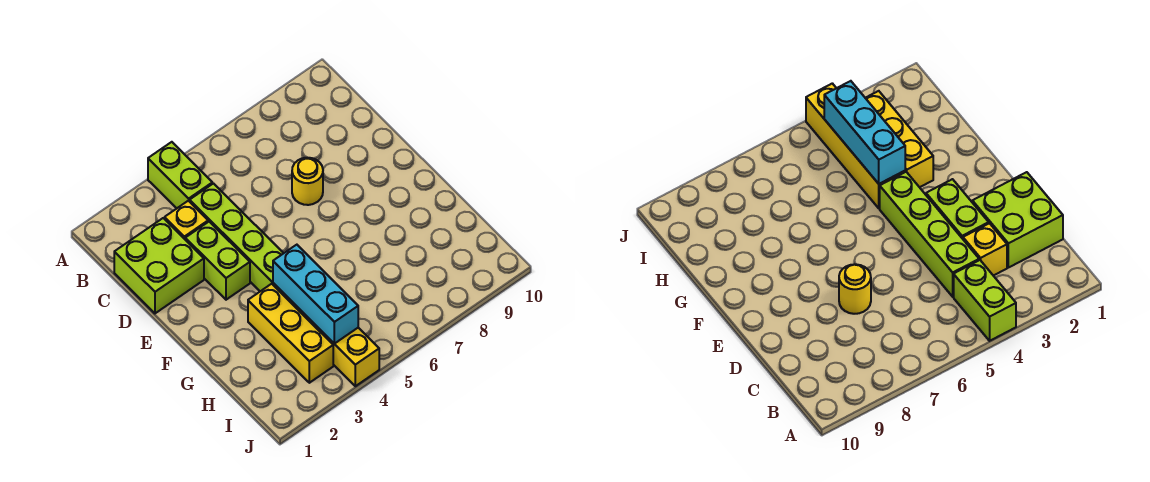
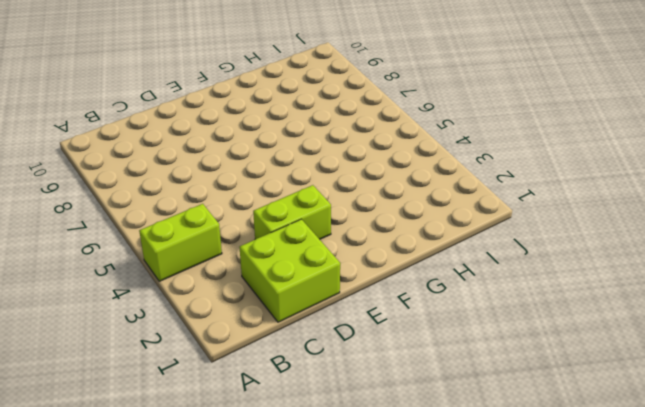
none -> yellow 1x1 brick [165,201,208,239]
none -> lime 1x4 brick [190,183,284,291]

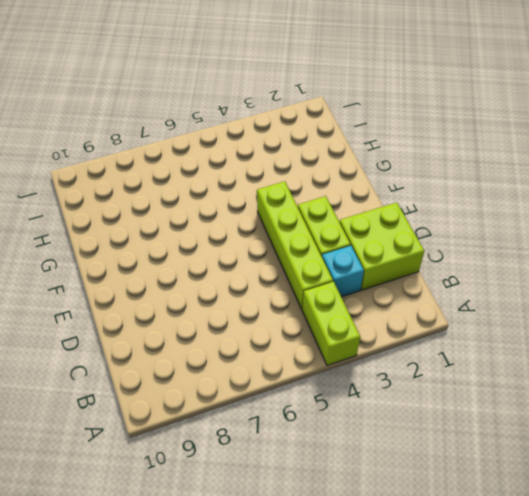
cyan 1x1 brick [322,246,364,297] -> yellow 1x1 brick [165,201,208,239]
none -> yellow 1x1 round brick [292,158,323,205]
none -> yellow 1x3 brick [248,284,333,383]

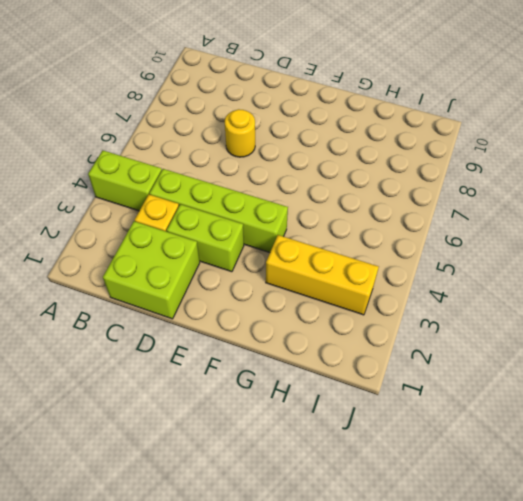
none -> yellow 1x4 brick [273,283,379,386]
none -> cyan 1x3 brick [273,245,358,344]

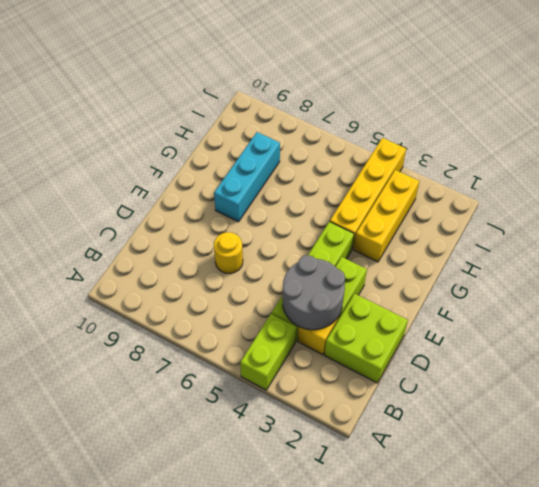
grey 2x2 round brick [283,255,345,330] -> none
cyan 1x3 brick [214,132,280,222] -> cyan 1x3 brick moved to [273,245,358,344]

